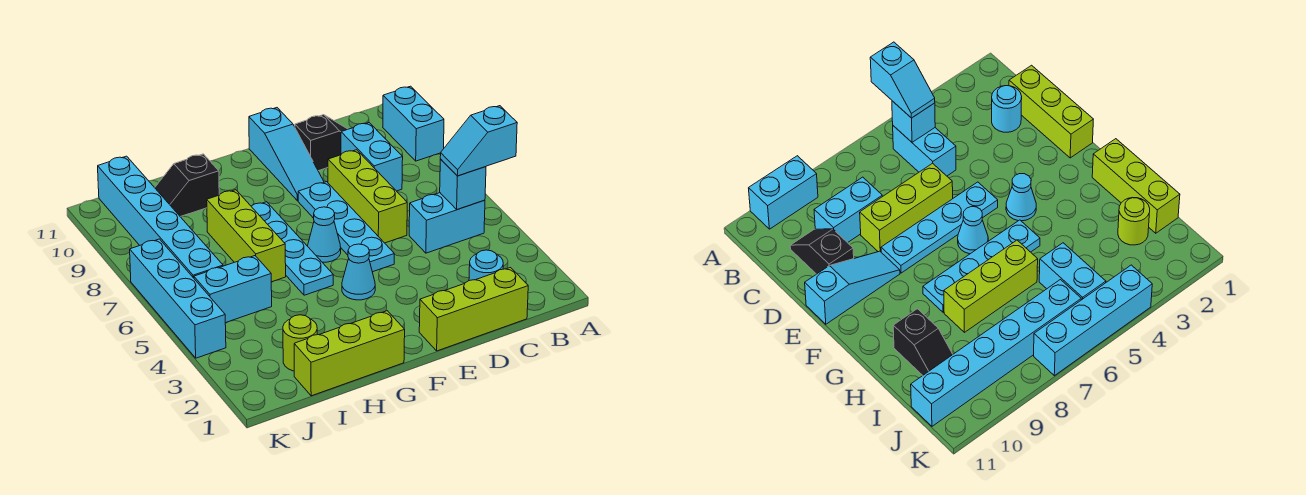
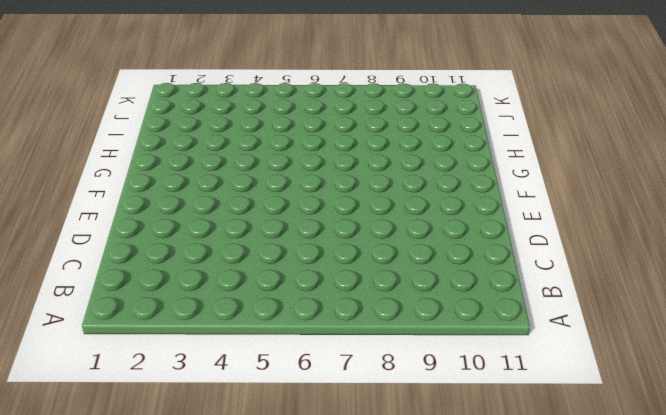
none -> cyan 1x2 brick [383,86,444,161]
none -> cyan 1x2 brick [409,193,485,253]
none -> lime 1x3 brick [419,268,528,351]

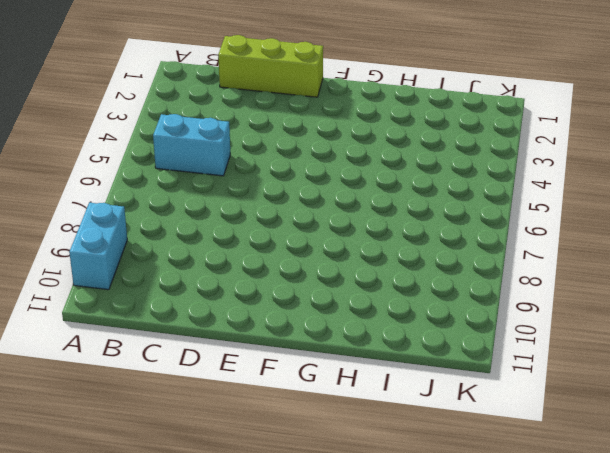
none -> cyan 1x1 round brick [469,250,503,281]
none -> cyan 1x2 brick [341,123,403,191]
none -> black 1x2 slope [295,115,348,171]

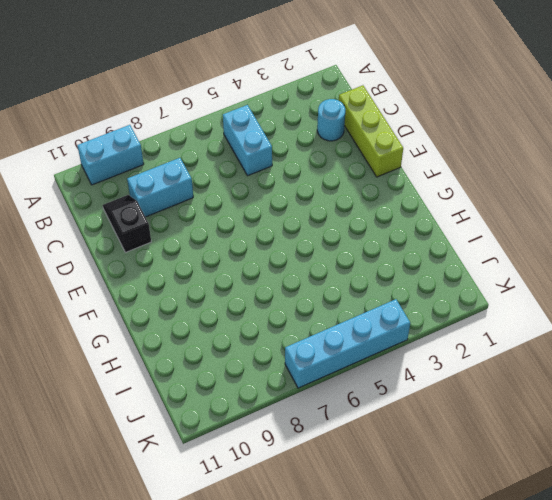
none -> lime 1x3 brick [328,150,407,243]
none -> cyan 1x4 plate [298,182,394,272]
none -> cyan 1x3 slope [249,108,324,201]

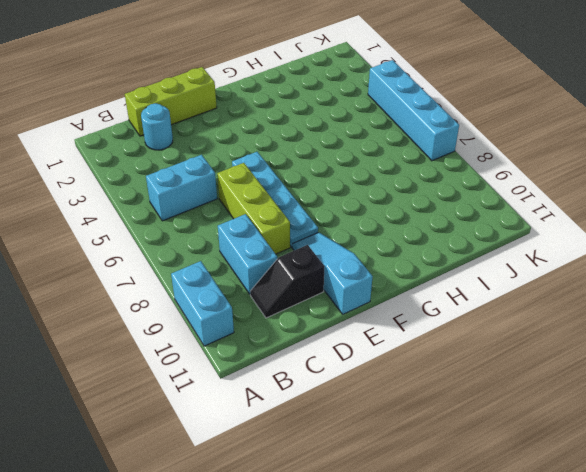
none -> cyan 1x1 cone [342,244,375,300]
none -> cyan 1x1 cone [308,207,341,262]
none -> lime 1x3 brick [294,311,405,396]

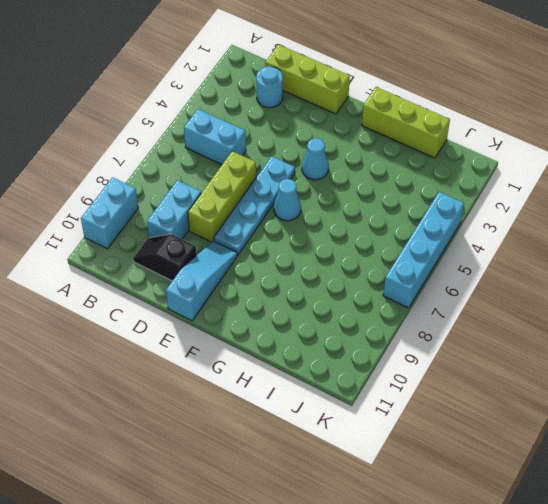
none -> cyan 1x4 plate [251,202,333,295]
none -> lime 1x3 brick [207,190,286,282]
none -> black 1x2 slope [155,154,219,217]

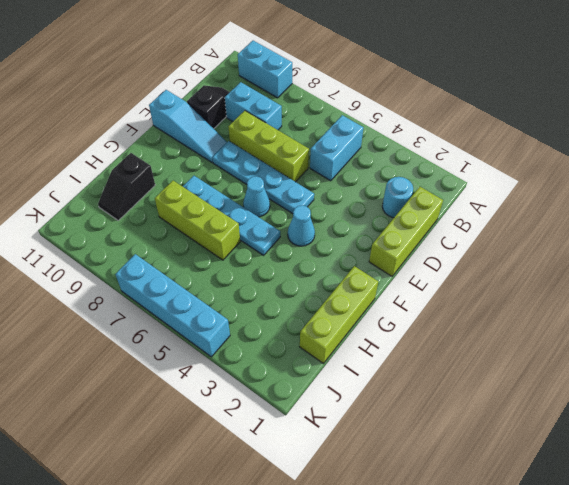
none -> lime 1x1 round brick [283,315,317,371]
none -> cyan 1x2 brick [194,256,272,323]
none -> cyan 1x6 brick [98,156,223,278]

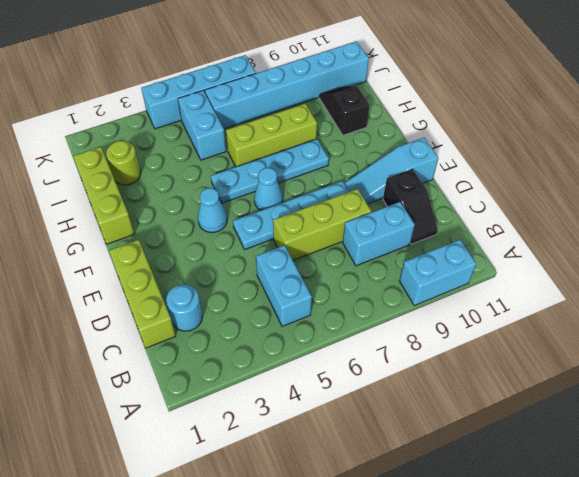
none -> cyan 1x1 brick [440,159,486,210]
none -> cyan 1x2 slope [440,106,517,176]

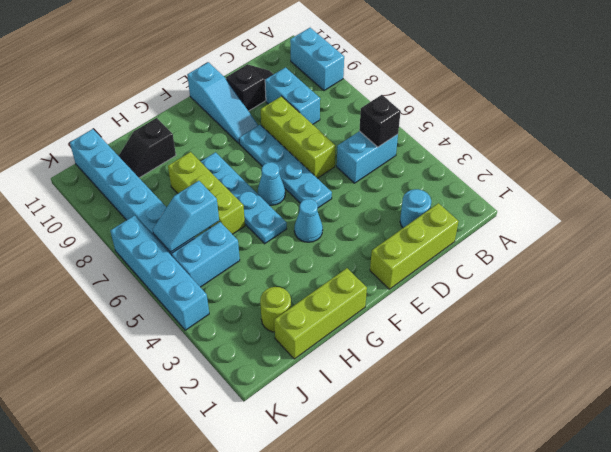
black 1x1 brick [359,95,401,147] -> cyan 1x1 brick [440,159,486,210]
cyan 1x2 slope [153,181,219,252] -> cyan 1x2 slope moved to [440,106,517,176]

